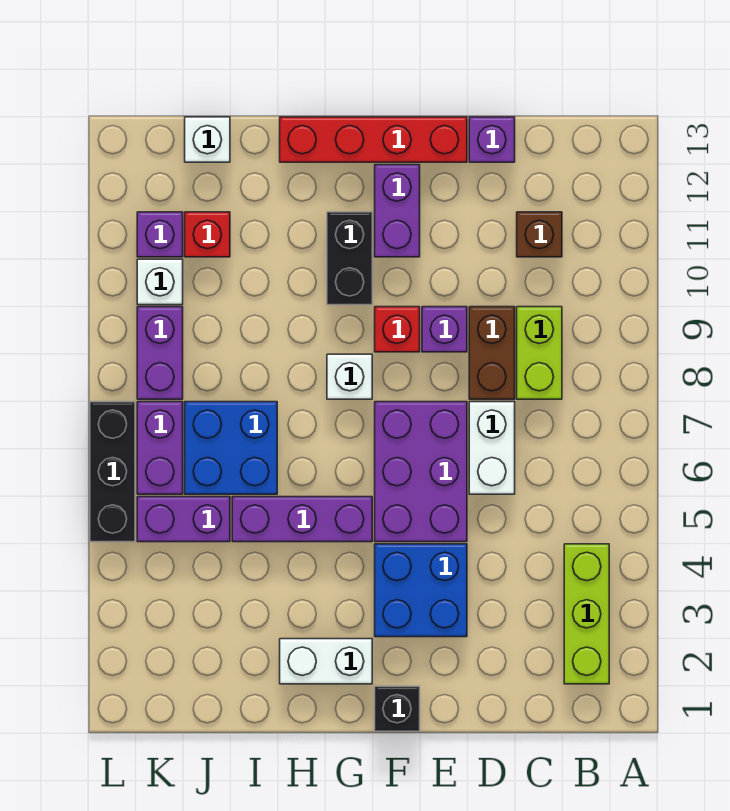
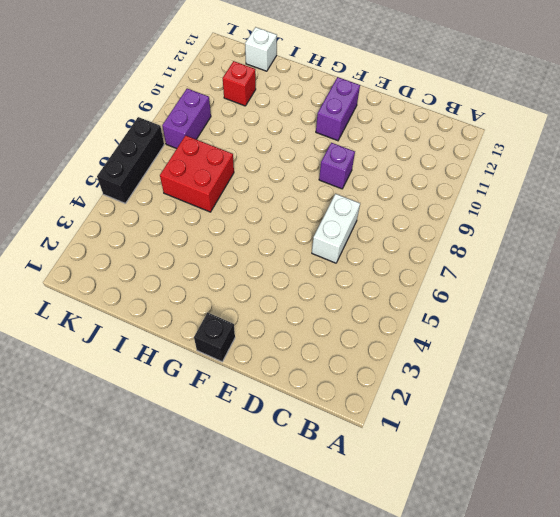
red 2x2 brick [160,135,234,212] -> blue 2x2 brick [185,402,277,494]
none -> lime 1x3 brick [564,544,609,684]
none -> lime 1x2 brick [517,307,562,399]
none -> brown 1x1 brick [517,212,562,257]

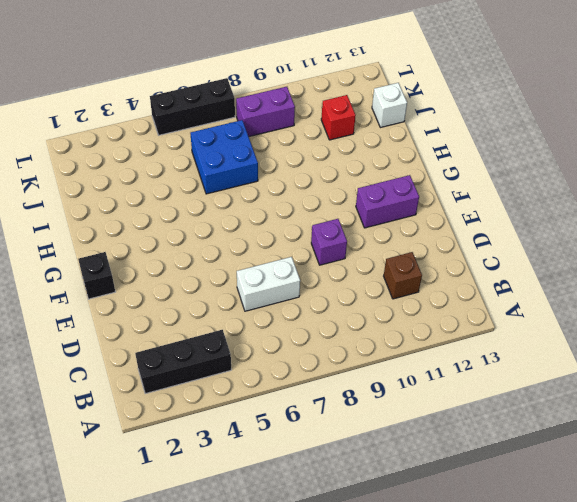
black 1x3 brick [135,330,231,394] -> lime 1x3 brick [564,544,609,684]
none -> lime 1x2 brick [517,307,562,399]
none -> brown 1x2 brick [469,307,515,399]
none -> purple 1x1 brick [469,117,515,162]

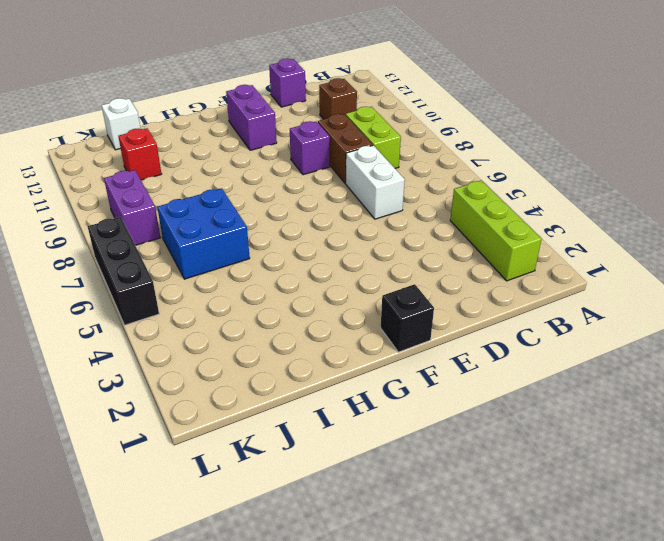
none -> blue 2x2 brick [375,544,467,637]
none -> purple 2x3 brick [375,402,467,542]
none -> red 1x4 brick [280,117,467,162]

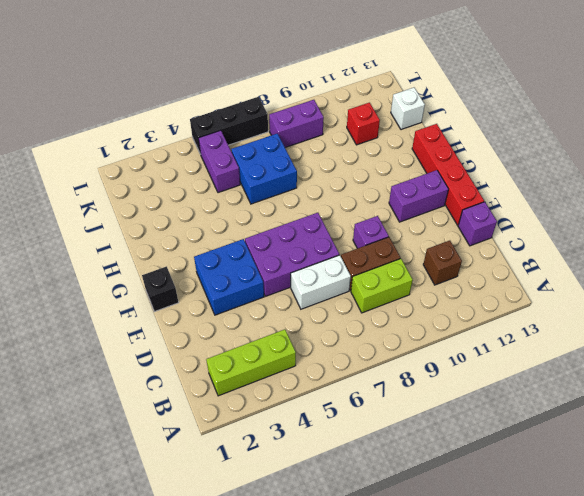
none -> red 1x1 brick [375,307,420,352]
none -> white 1x2 brick [280,639,372,684]
none -> purple 1x3 brick [232,497,372,542]

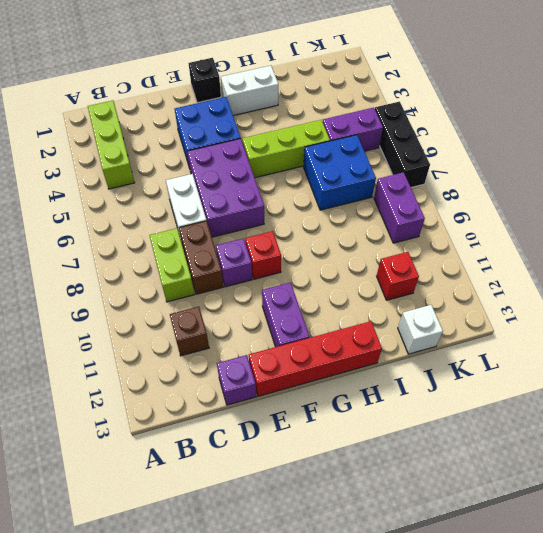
lime 1x3 brick [242,120,330,178] -> purple 1x3 brick [232,497,372,542]
none -> white 1x1 brick [327,354,372,399]
none -> black 1x2 brick [327,212,372,305]
none -> purple 1x2 brick [137,402,183,494]

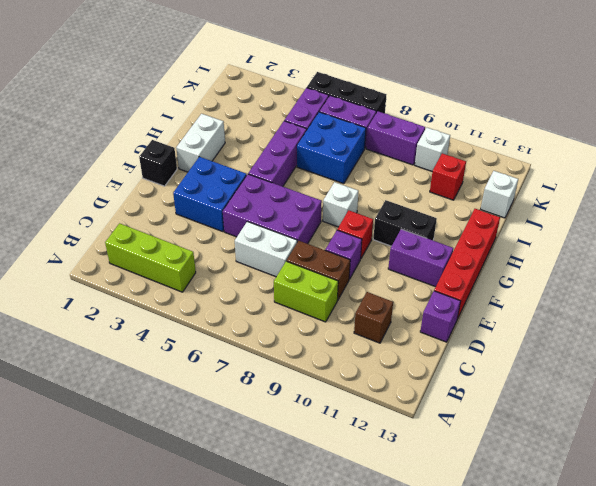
none -> purple 1x1 brick [137,212,183,257]

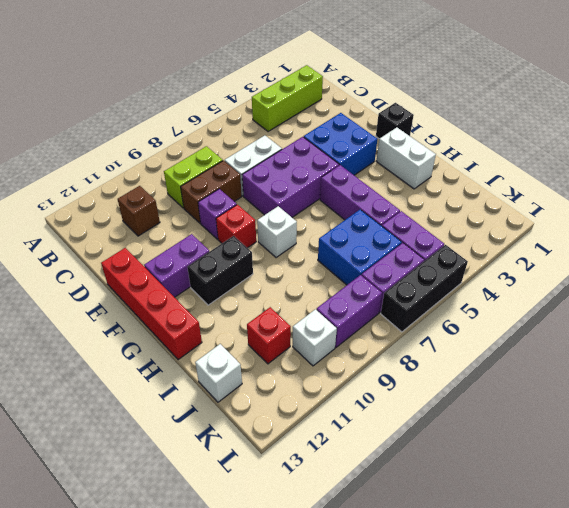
none -> purple 1x1 brick [469,117,515,162]
none -> purple 1x1 brick [137,212,183,257]

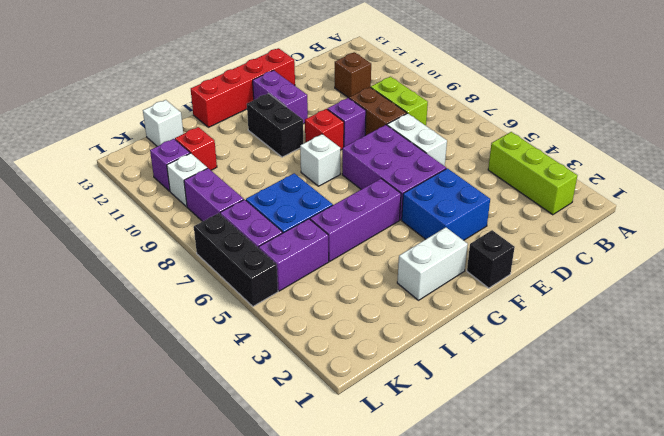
none -> purple 1x1 brick [469,117,515,162]

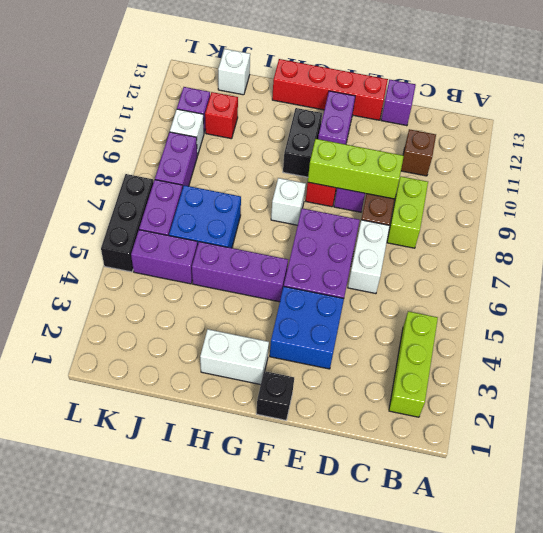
lime 1x3 brick [308,139,404,199] -> none

